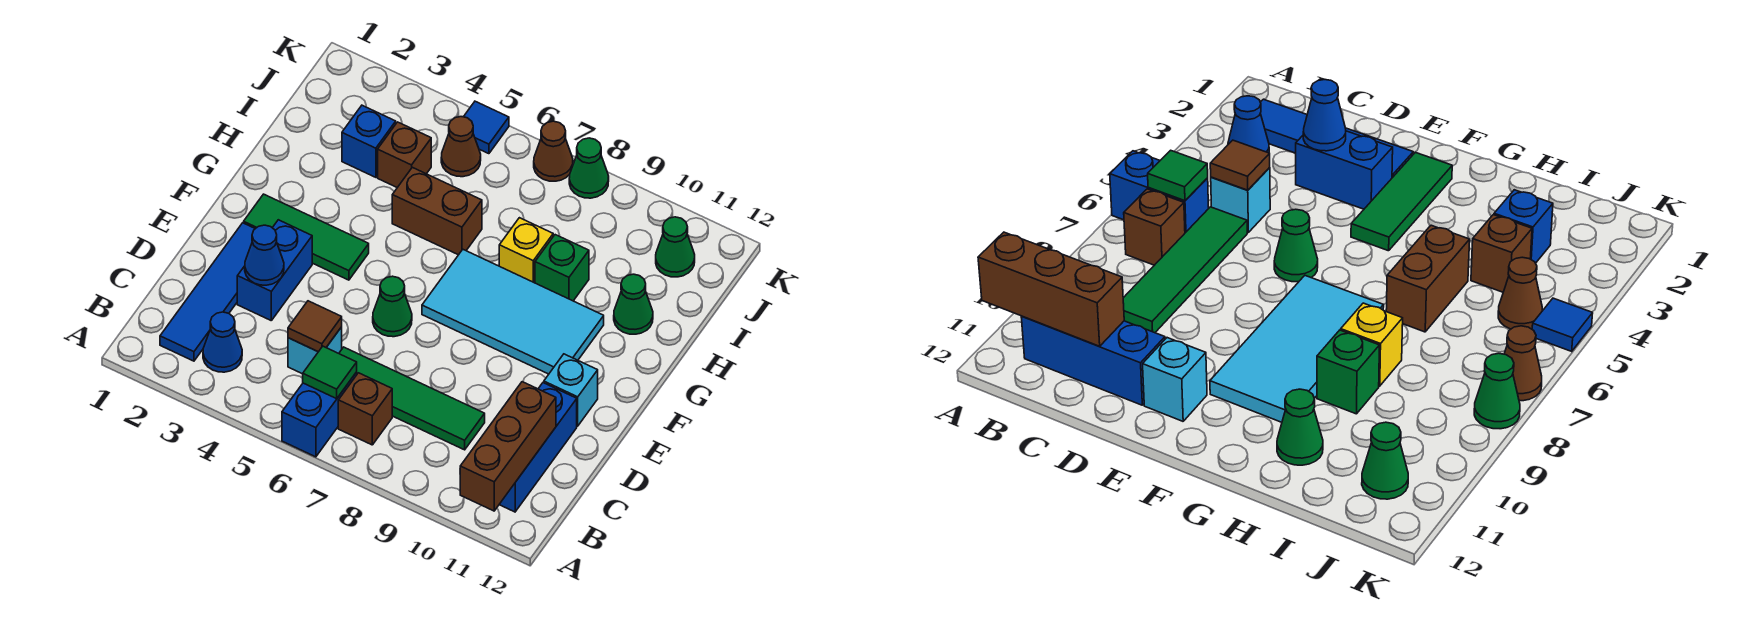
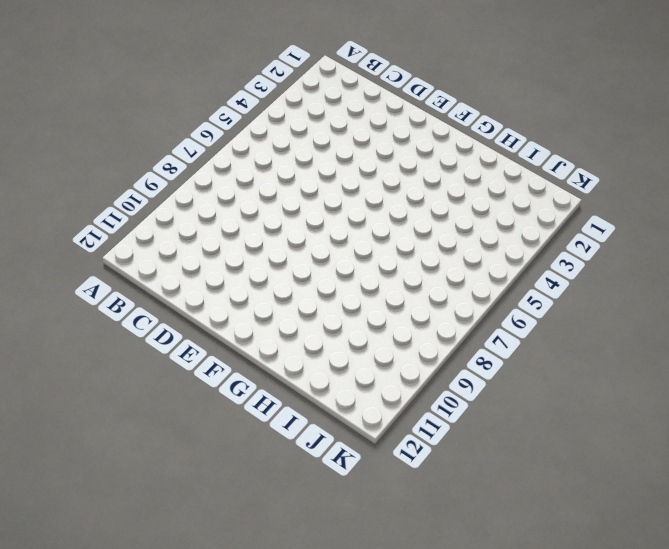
none -> blue 1x2 brick [282,372,357,457]
none -> blue 1x4 tile [160,223,255,361]
none -> blue 1x1 cone [203,312,242,372]

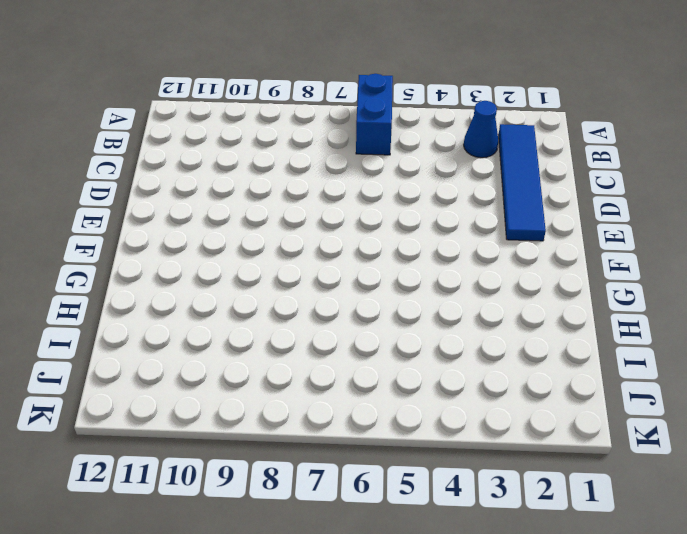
none -> brown 1x1 brick [338,373,392,445]
none -> blue 1x3 brick [499,383,577,512]
none -> cyan 1x1 brick [288,327,342,374]

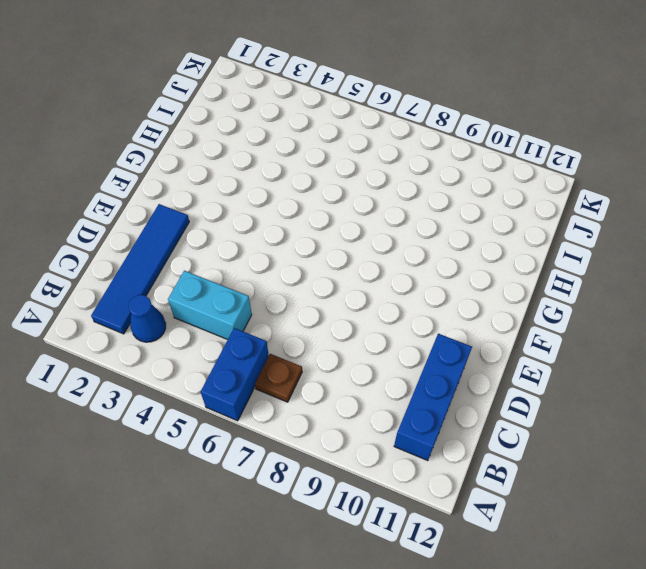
brown 1x1 plate [255,354,302,402] -> brown 1x1 brick [338,373,392,445]
cyan 1x2 brick [168,271,252,340] -> cyan 1x1 brick [288,327,342,374]
none -> green 1x4 tile [339,347,485,450]
none -> blue 1x2 brick [237,220,312,320]
none -> green 1x1 cone [373,276,412,337]

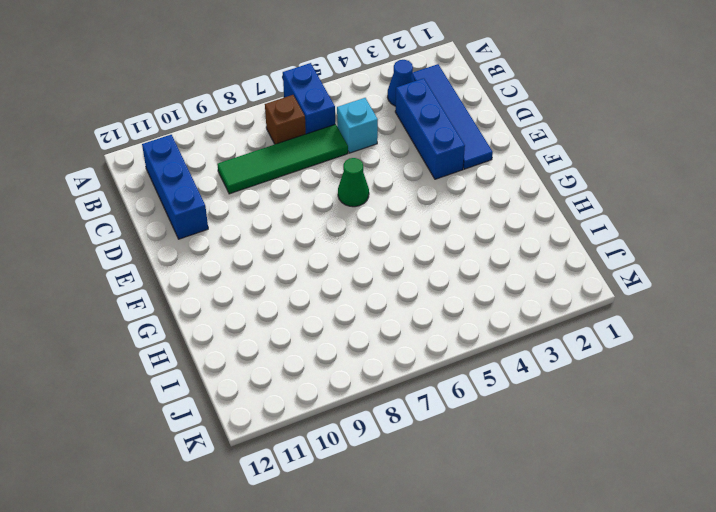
blue 1x3 brick [395,78,465,179] -> blue 1x2 brick [237,220,312,320]
none -> cyan 1x1 brick [544,354,598,426]
none -> green 1x3 tile [244,194,369,280]
none -> cyan 2x4 tile [422,250,604,374]

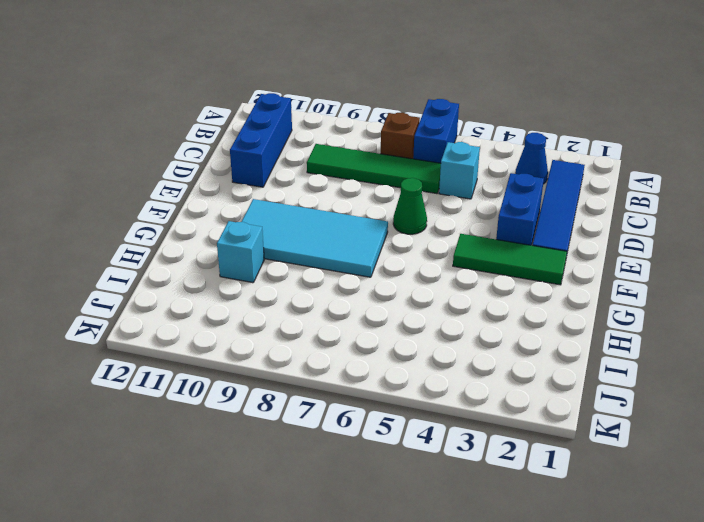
cyan 1x1 brick [217,221,264,283] -> cyan 1x1 brick moved to [544,354,598,426]
none -> brown 1x2 brick [392,167,482,255]
none -> yellow 1x1 brick [499,218,553,283]
none -> green 1x1 brick [535,235,589,301]

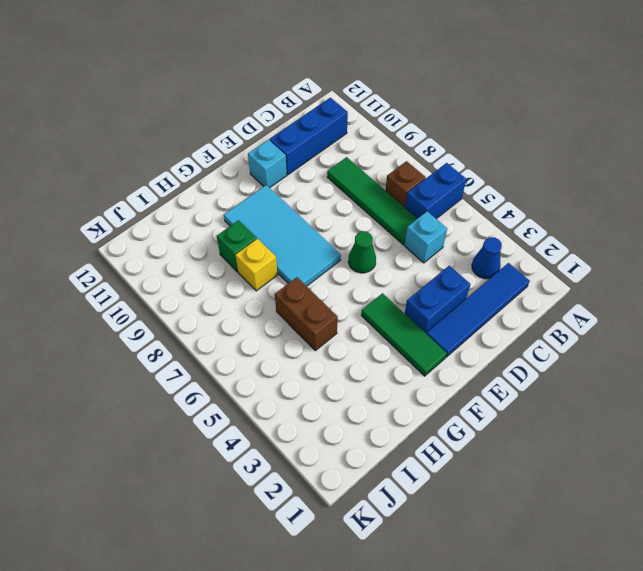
none -> green 1x1 cone [614,274,653,334]
none -> blue 1x1 brick [342,105,396,177]
none -> brown 1x1 brick [378,122,431,188]

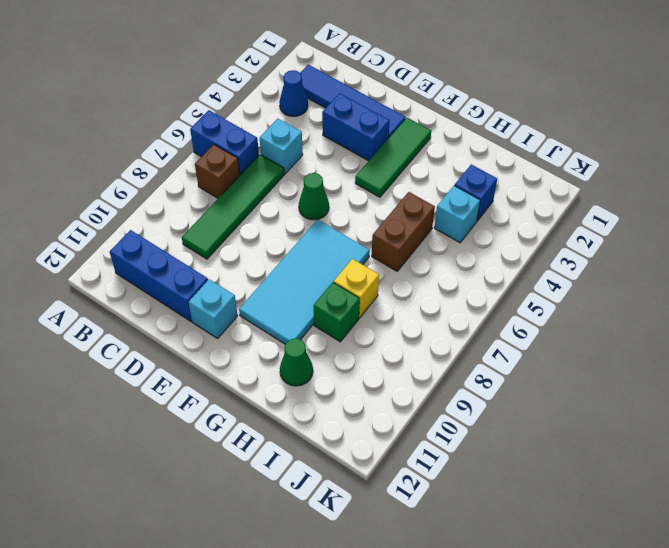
cyan 1x1 brick [434,186,480,243] -> brown 1x1 brick [378,122,431,188]
none -> brown 1x1 cone [441,117,481,177]
none -> green 1x1 cone [656,217,695,277]
none -> blue 1x1 tile [464,101,509,154]

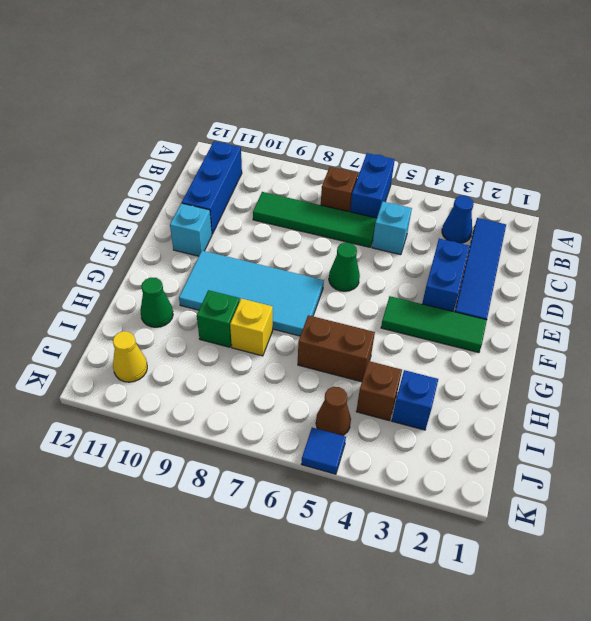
yellow 1x1 cone [113,331,147,382] -> green 1x1 cone [656,217,695,277]
none -> brown 1x1 cone [534,121,573,181]
none -> green 1x1 cone [569,138,609,198]
none -> brown 1x3 brick [460,382,556,511]

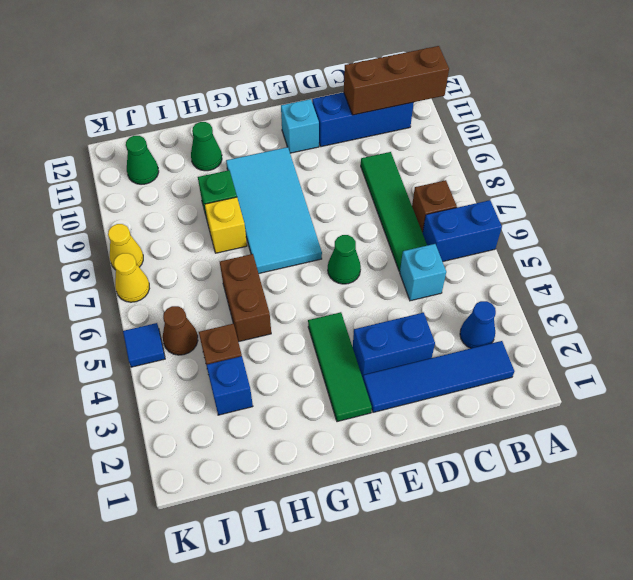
yellow 1x1 cone [114,253,149,302] -> brown 1x1 cone [534,121,573,181]
yellow 1x1 cone [108,224,143,270] -> green 1x1 cone [569,138,609,198]
none -> green 1x1 tile [303,346,357,399]
none -> brown 1x1 tile [288,301,342,352]
none -> blue 1x1 cone [245,225,284,285]

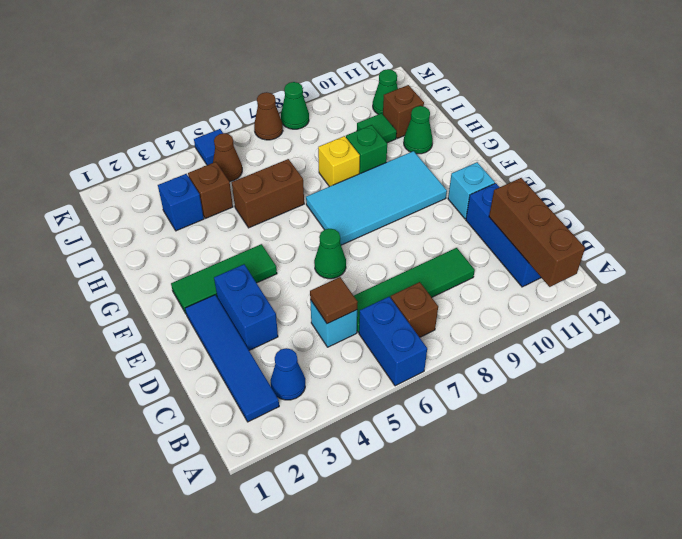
green 1x1 tile [357,113,397,143] -> green 1x1 tile moved to [303,346,357,399]
brown 1x1 brick [383,85,424,138] -> none
none -> blue 1x1 cone [245,225,284,285]

